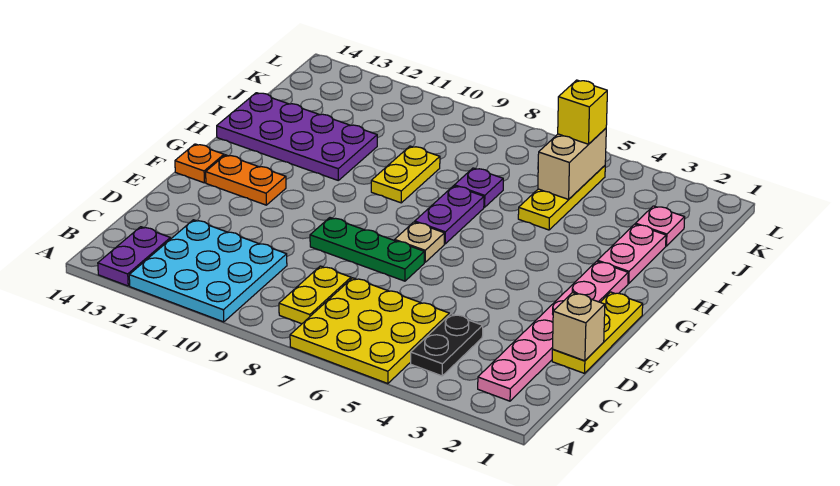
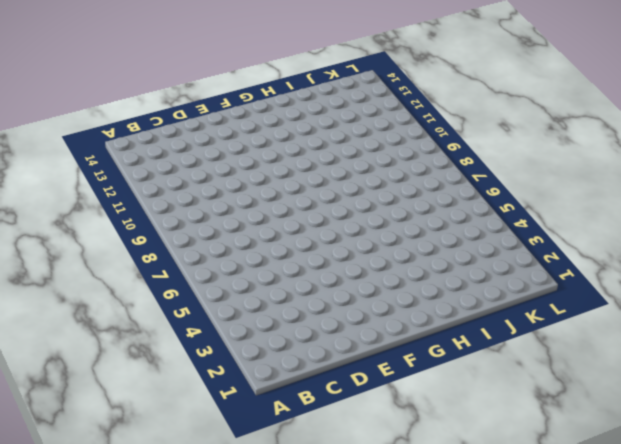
none -> yellow 3x3 plate [290,278,449,384]
none -> cyan 3x3 plate [129,220,287,322]
none -> purple 1x2 plate [98,227,170,286]

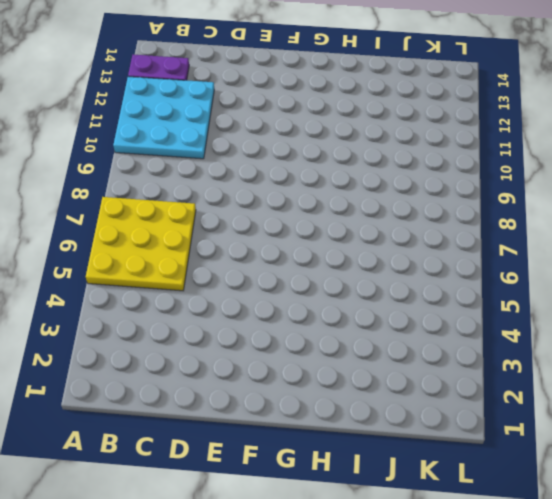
none -> pink 1x6 plate [478,261,628,401]
none -> black 1x2 plate [411,314,483,376]
none -> yellow 1x2 plate [279,266,351,324]

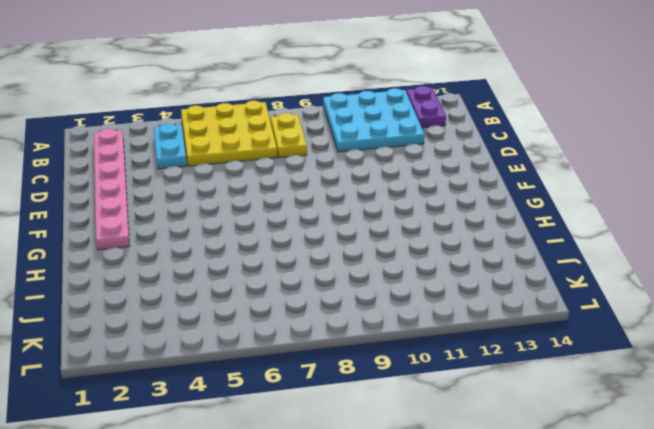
cyan 1x2 plate [154,124,187,169] -> black 1x2 plate [411,314,483,376]
none -> yellow 1x3 plate [552,292,643,373]
none -> green 1x3 plate [310,218,424,281]
none -> tan 1x1 plate [395,222,444,262]

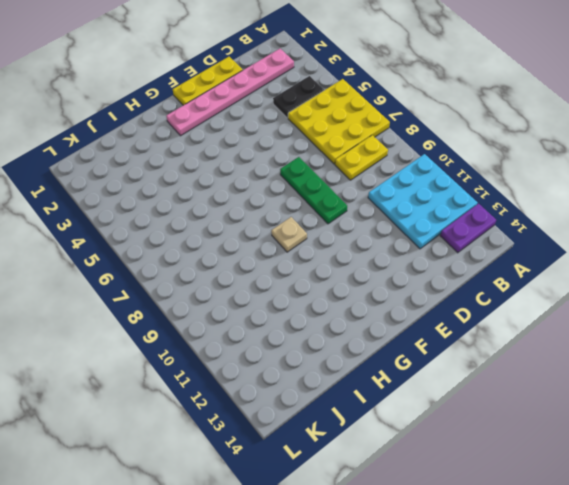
tan 1x1 plate [271,217,307,252] -> tan 1x1 plate moved to [395,222,444,262]
none -> orange 1x2 plate [206,155,286,205]
none -> orange 1x1 plate [175,144,224,183]
none -> purple 1x2 plate [415,186,484,244]

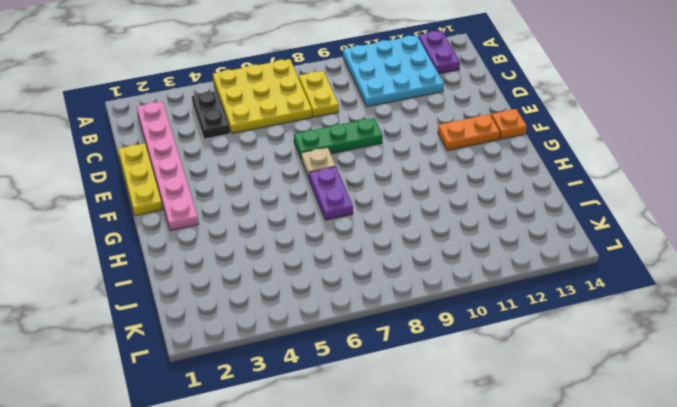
none -> pink 1x2 plate [597,224,666,283]
none -> yellow 1x2 plate [371,146,440,203]
none -> purple 2x4 plate [217,93,377,181]

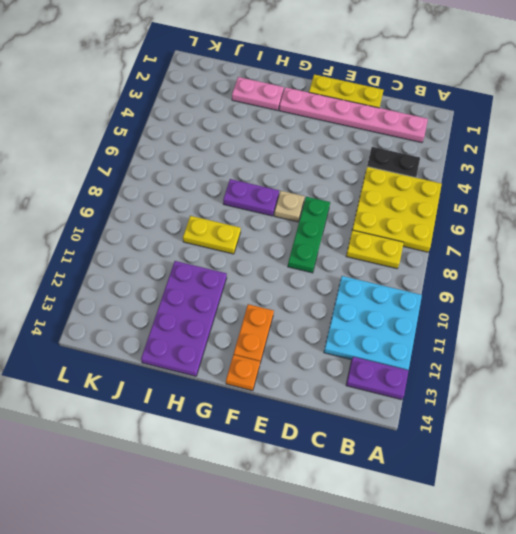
none -> yellow 1x3 plate [518,166,605,230]
none -> purple 1x1 plate [454,168,503,207]
none -> pink 1x1 plate [635,206,685,246]

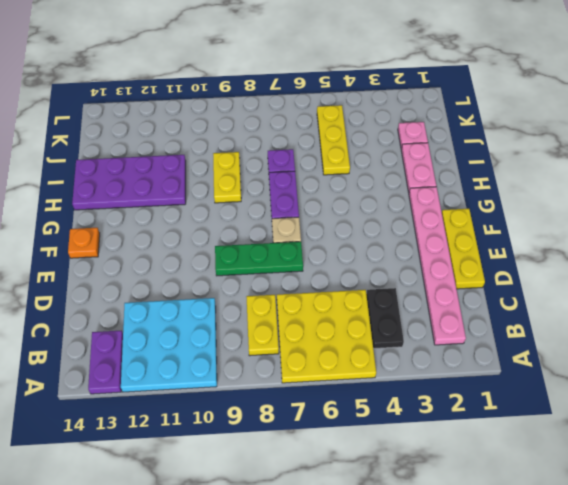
none -> orange 1x2 plate [206,155,286,205]
none -> tan 1x1 brick [553,293,605,361]
none -> tan 1x2 brick [538,128,606,199]

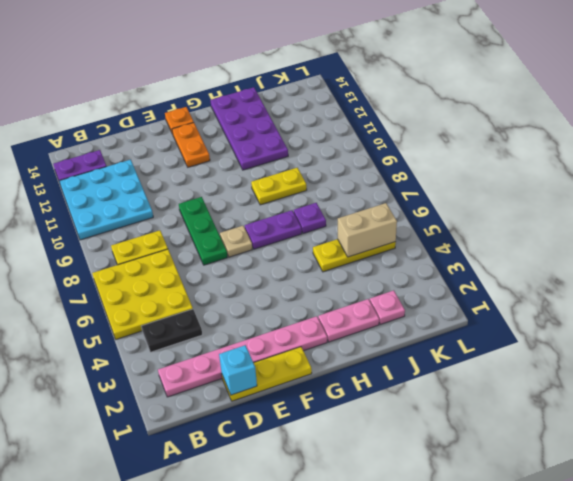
cyan 1x1 brick [219,345,257,395] -> tan 1x1 brick [553,293,605,361]
none -> yellow 1x1 brick [558,80,607,144]

